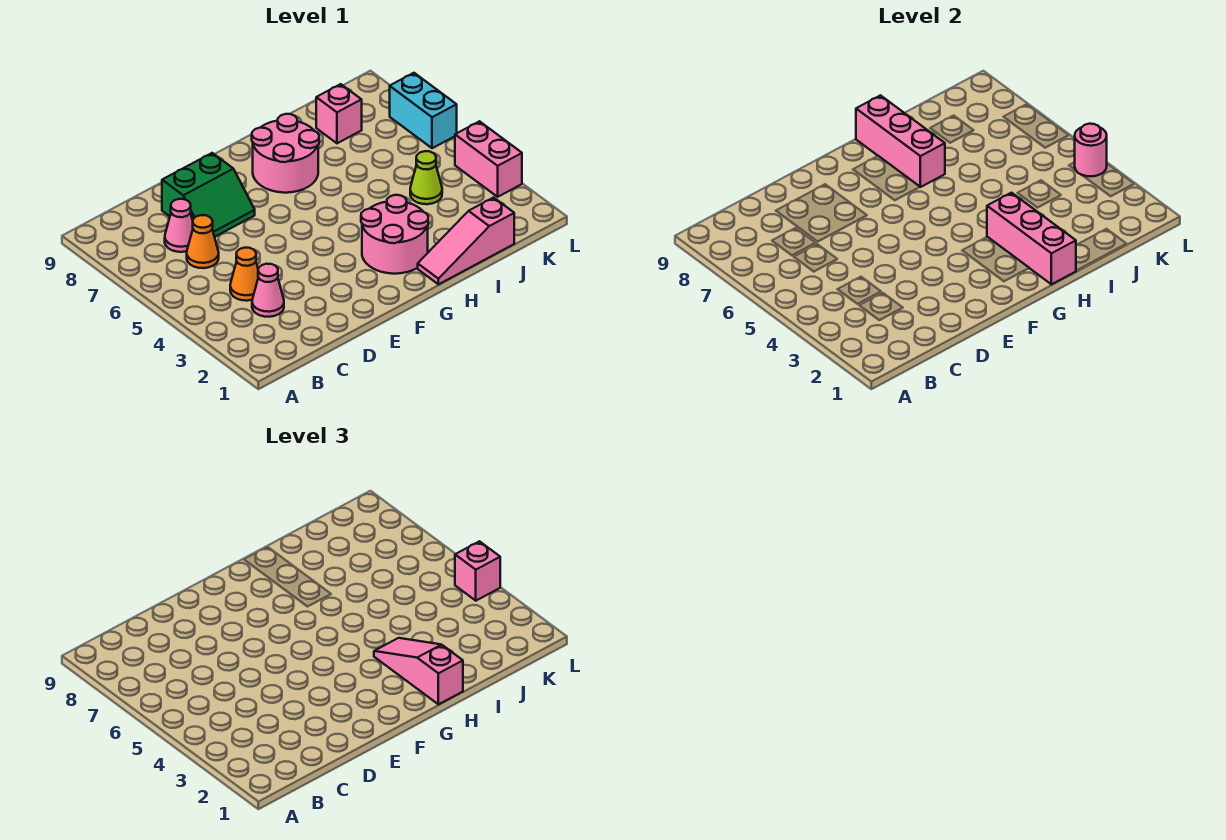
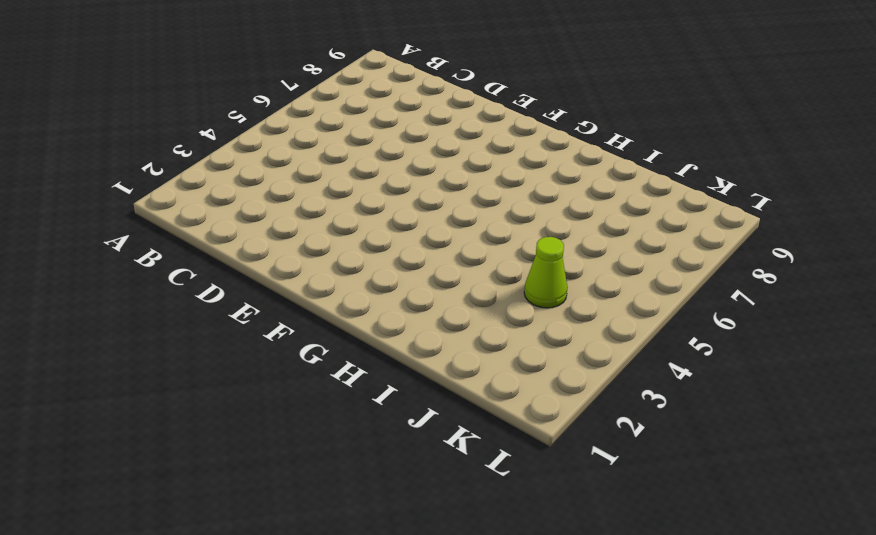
none -> pink 1x1 cone [252,264,284,317]
none -> orange 1x1 cone [230,248,258,301]
none -> orange 1x1 cone [187,215,219,268]

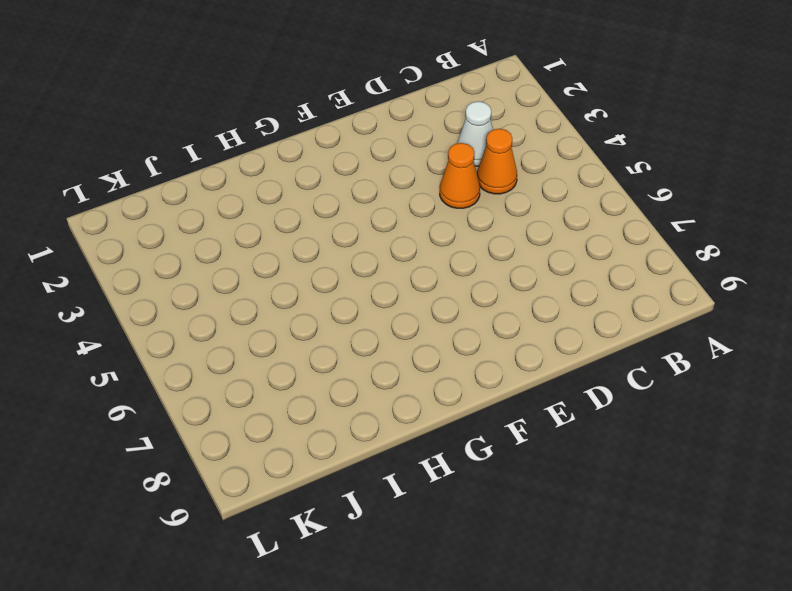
white 1x1 cone [457,101,493,166] -> pink 1x1 cone [252,264,284,317]
orange 1x1 cone [440,143,480,208] -> orange 1x1 cone moved to [187,215,219,268]
none -> pink 1x1 cone [165,199,193,252]
none -> green 2x2 slope [162,153,255,237]
none -> pink 2x2 round brick [361,195,428,274]

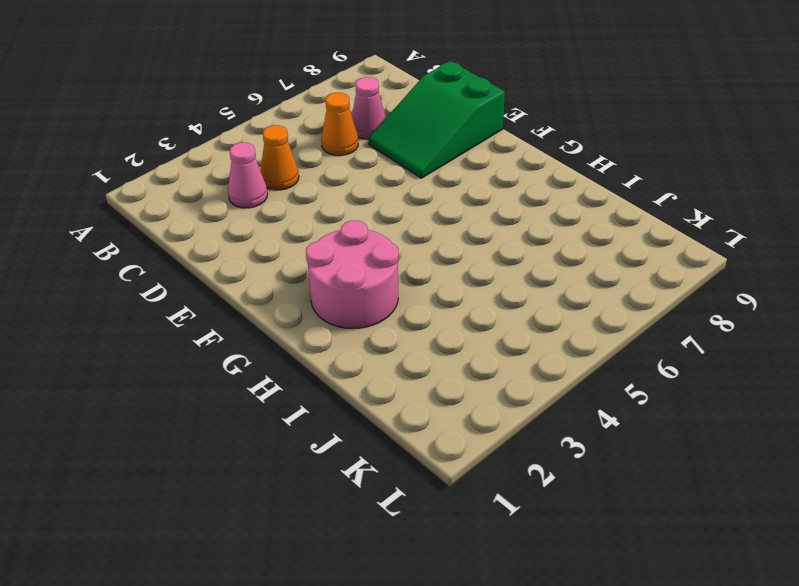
green 2x3 slope [369,61,505,178] -> green 2x2 slope [162,153,255,237]
none -> pink 2x2 round brick [252,114,319,193]
none -> pink 1x3 slope [418,198,514,284]
none -> lime 1x1 cone [410,151,442,204]

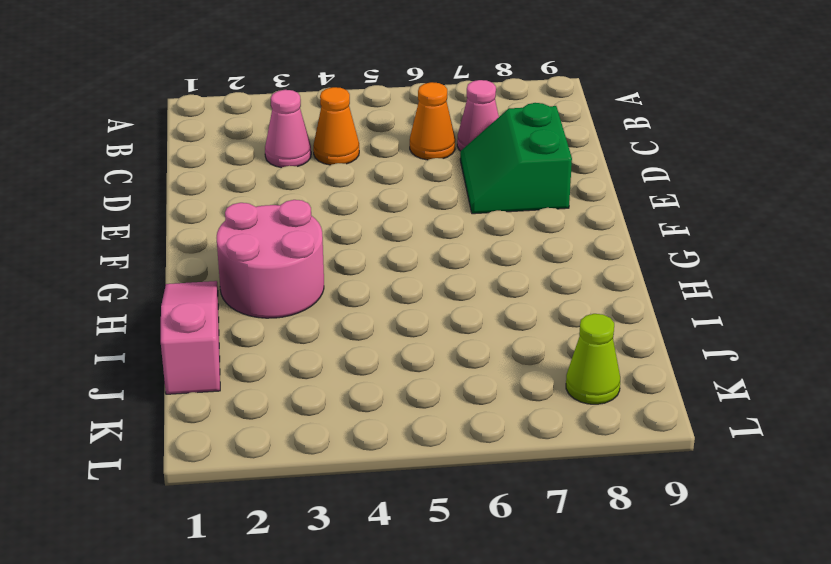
lime 1x1 cone [566,314,620,404] -> lime 1x1 cone moved to [410,151,442,204]
none -> pink 2x2 round brick [252,114,319,193]
none -> pink 1x1 brick [316,84,362,143]
none -> pink 1x2 brick [455,121,522,197]

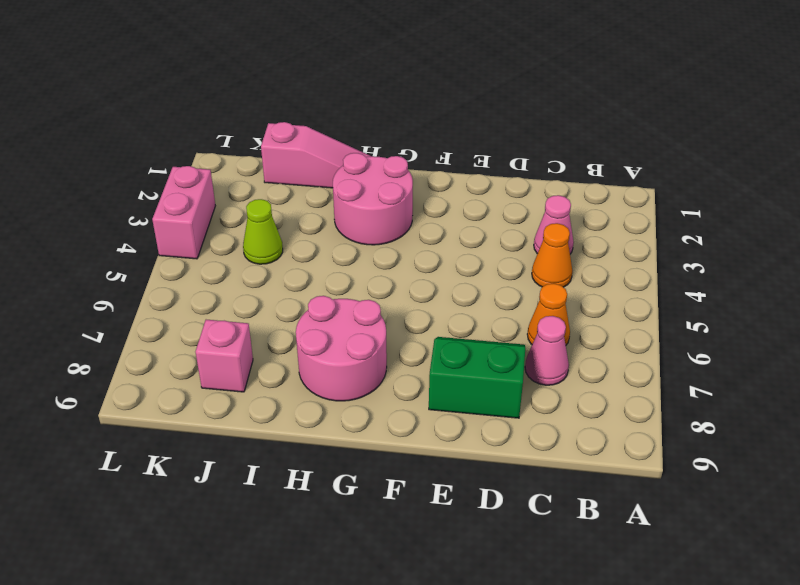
none -> cyan 1x2 brick [390,73,457,148]
none -> pink 1x3 brick [987,193,1076,284]
none -> pink 1x3 brick [856,95,945,187]

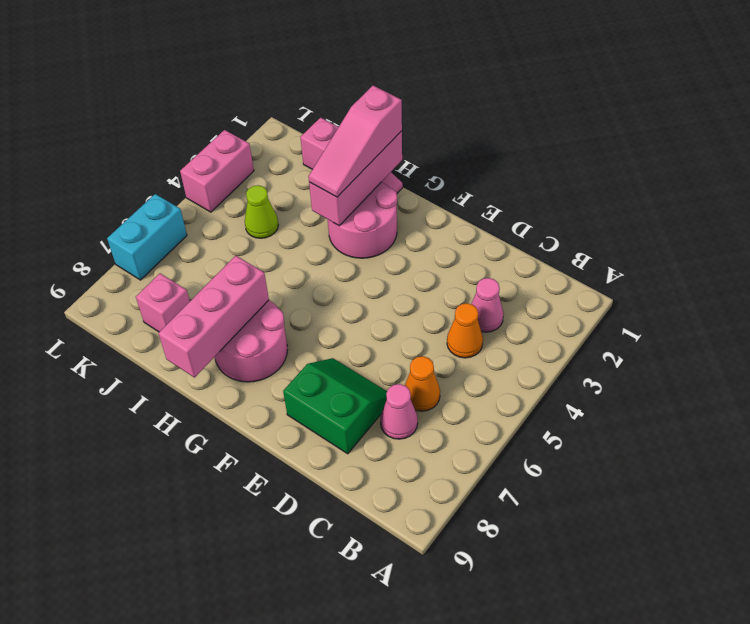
none -> pink 1x1 round brick [1075,124,1107,176]
none -> pink 1x1 brick [455,541,500,601]

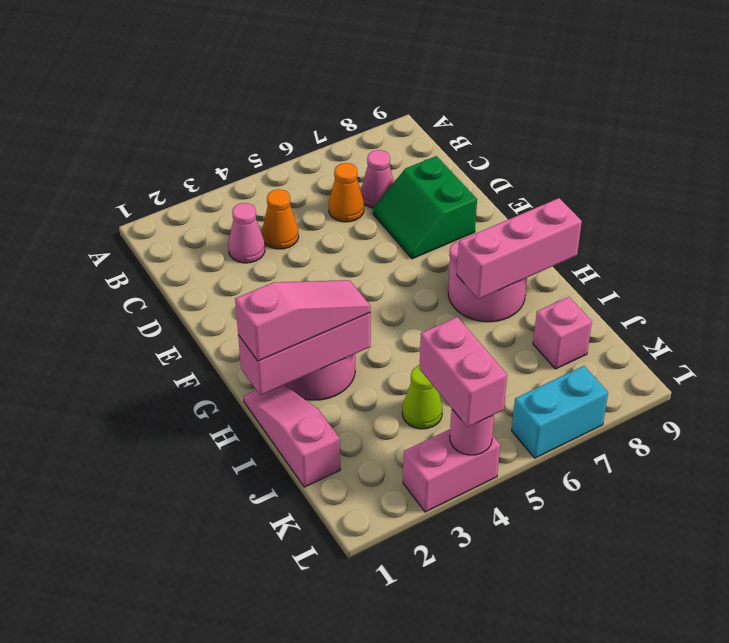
pink 1x2 brick [419,317,507,427] -> pink 1x1 brick [455,541,500,601]

